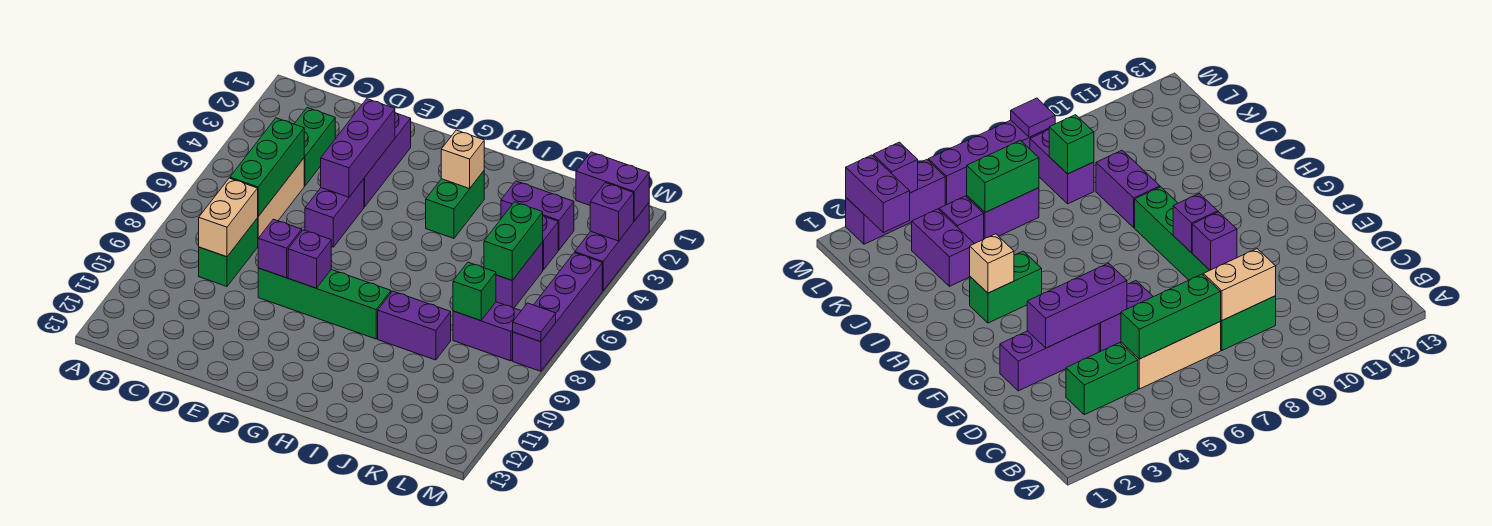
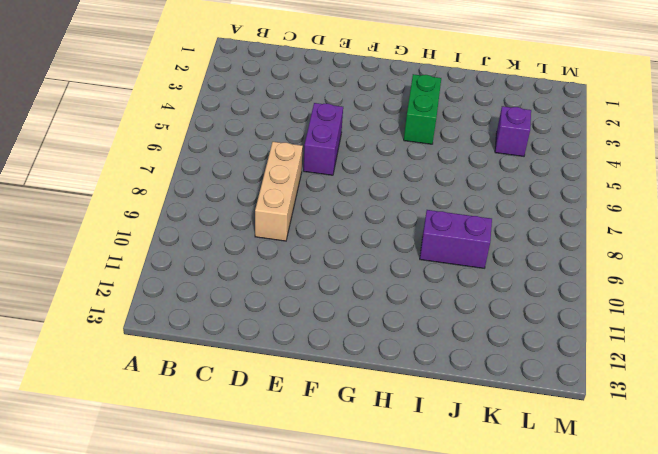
tan 1x3 brick [255,142,303,241] -> tan 1x3 brick moved to [258,158,304,238]
none -> green 1x2 brick [295,108,335,186]
none -> green 1x2 brick [199,218,258,286]
none -> purple 1x3 brick [364,113,411,207]

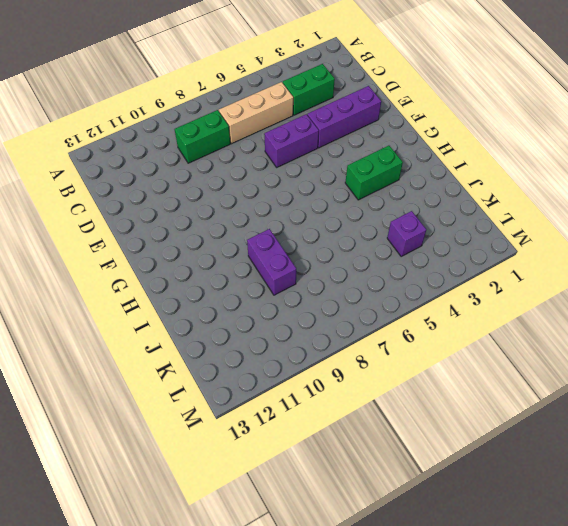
none -> green 1x4 brick [258,268,391,339]
none -> purple 1x2 brick [501,181,574,250]
none -> purple 1x2 brick [496,242,543,308]

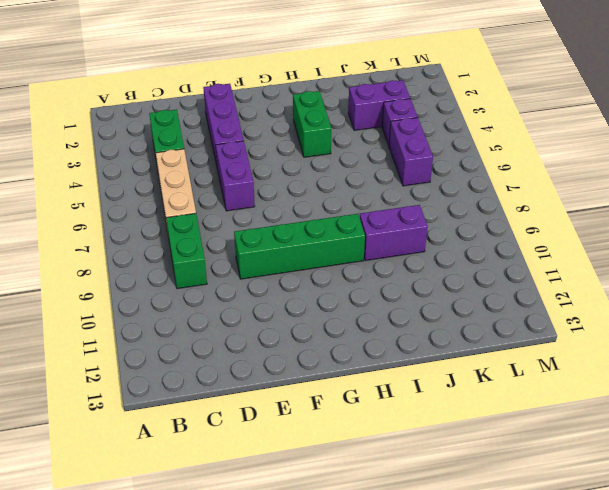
none -> purple 1x2 brick [453,302,521,361]
none -> purple 1x3 brick [575,203,649,291]
none -> purple 1x4 brick [513,253,602,371]

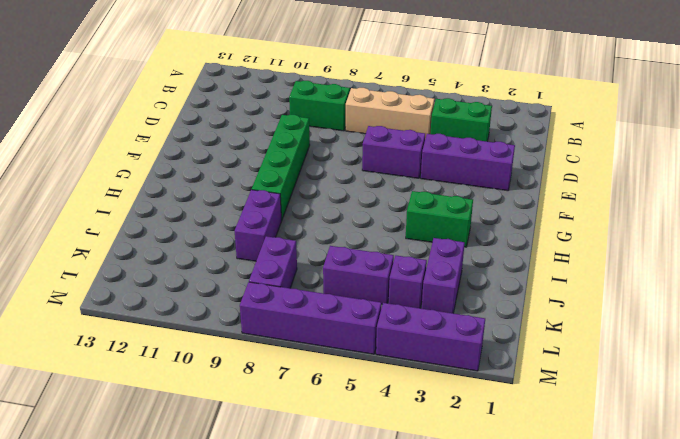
none -> green 1x3 brick [230,118,304,216]
none -> tan 1x2 brick [199,178,258,257]
none -> purple 1x3 brick [321,99,395,197]

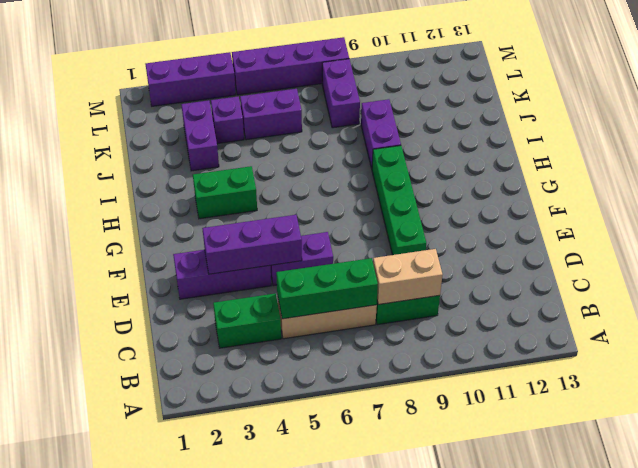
none -> purple 1x1 brick [258,219,302,278]
none -> purple 1x1 brick [288,230,331,288]
none -> tan 1x1 brick [441,130,484,189]

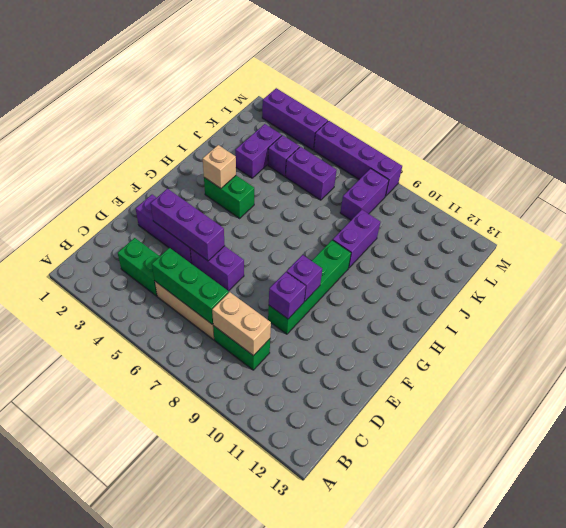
none -> green 1x2 brick [484,202,543,280]
none -> green 1x1 brick [453,262,496,321]
none -> purple 1x2 brick [576,152,649,221]

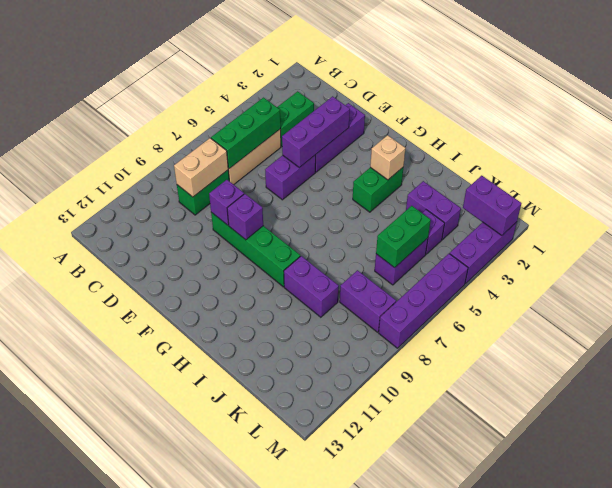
none -> green 1x1 brick [453,262,496,321]
none -> purple 1x1 brick [590,183,634,241]
none -> purple 1x1 tile [513,303,556,342]

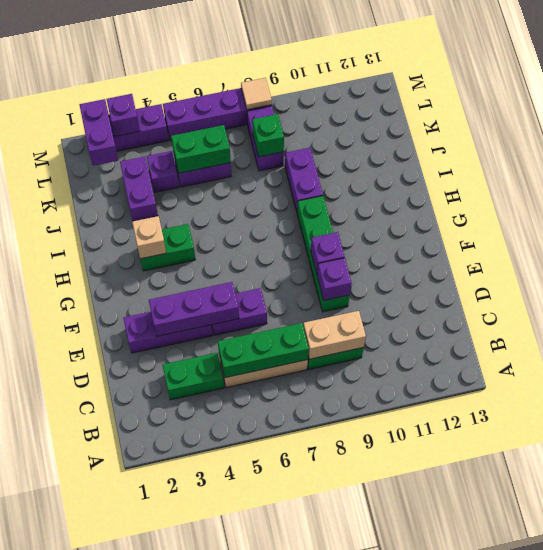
tan 1x1 tile [241,78,272,110] -> purple 1x1 tile [513,303,556,342]

